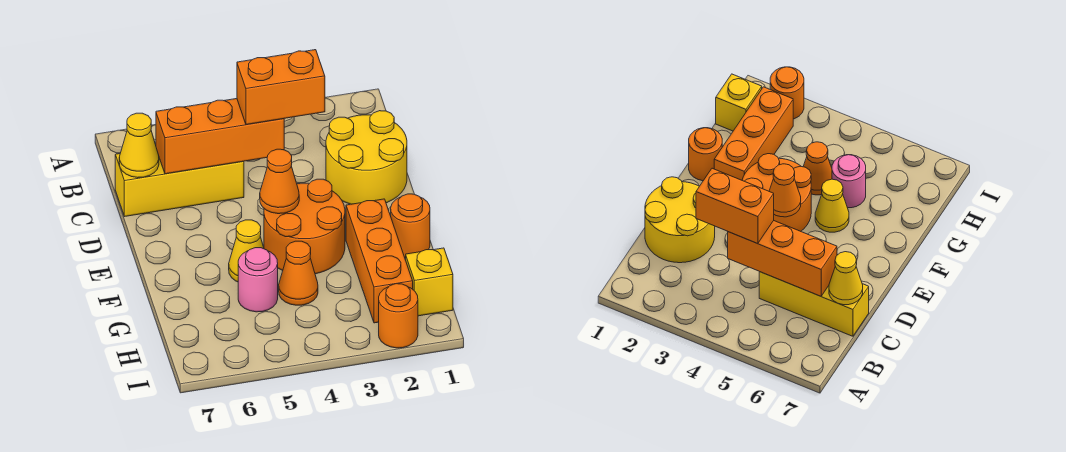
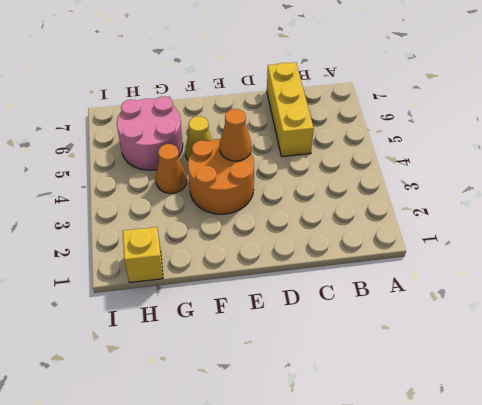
pink 2x2 round brick [117,96,183,170] -> pink 1x1 round brick [238,248,278,312]
none -> yellow 2x2 round brick [326,111,407,204]
none -> orange 1x1 round brick [391,194,430,258]
none -> orange 1x3 brick [346,199,413,323]

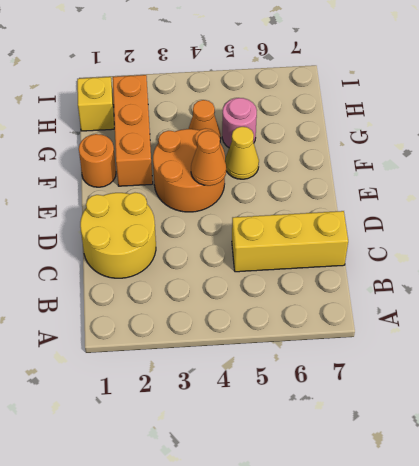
none -> orange 1x1 round brick [379,284,418,348]
none -> orange 1x3 brick [156,99,284,174]
none -> yellow 1x1 cone [119,113,159,178]

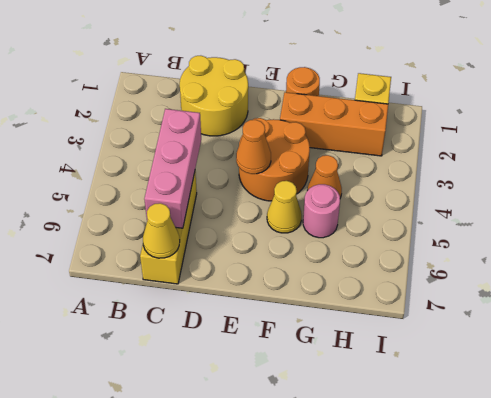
pink 1x3 brick [144,109,201,228] -> orange 1x3 brick [156,99,284,174]
none -> orange 1x1 round brick [379,284,418,348]
none -> orange 1x2 brick [237,50,325,125]

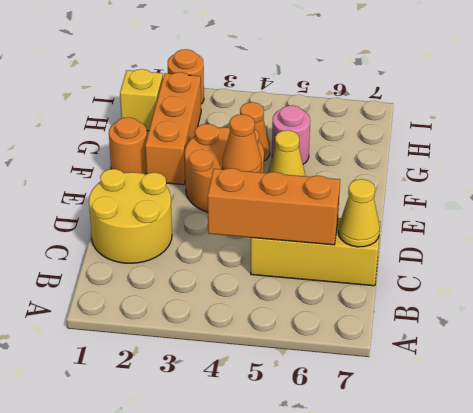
none -> orange 1x2 brick [237,50,325,125]

